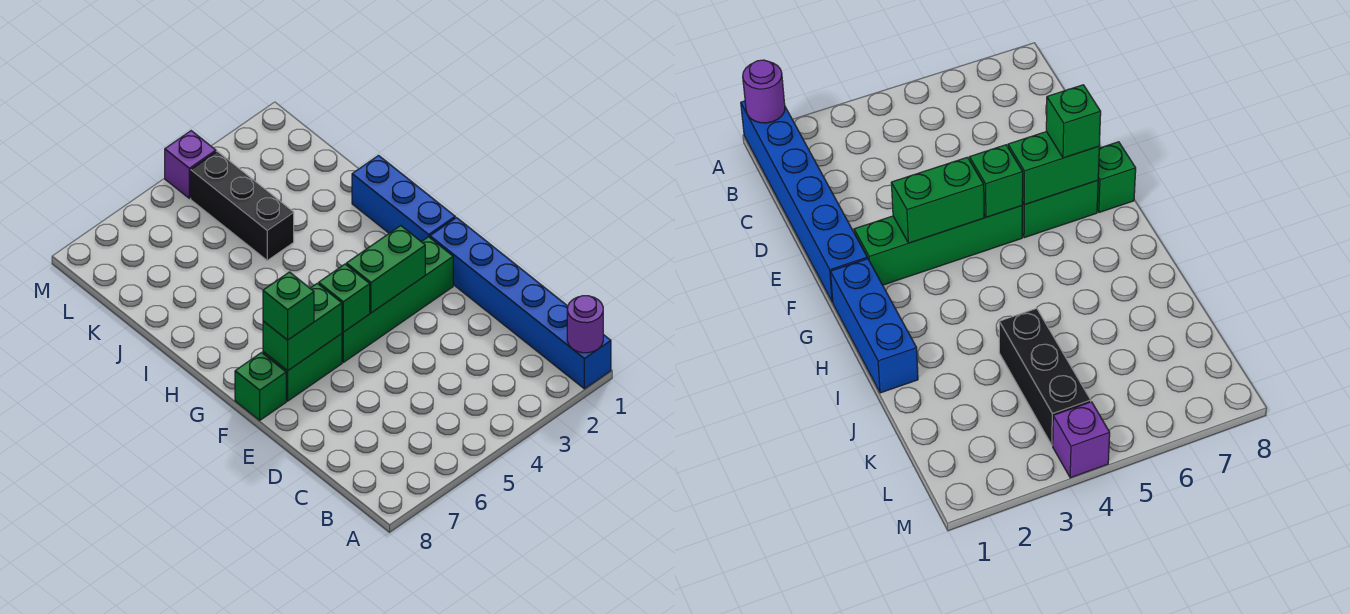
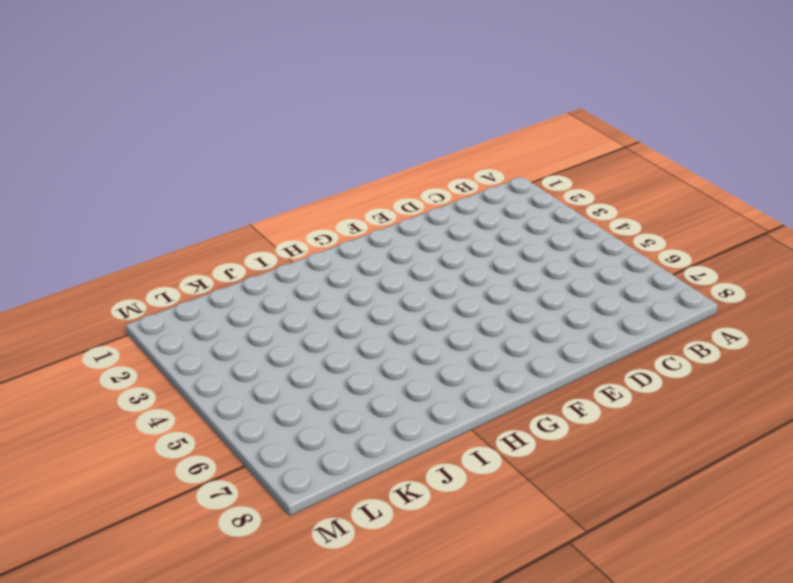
none -> blue 1x6 brick [430,218,611,389]
none -> green 1x4 brick [342,237,453,362]
none -> green 1x2 brick [263,334,342,401]

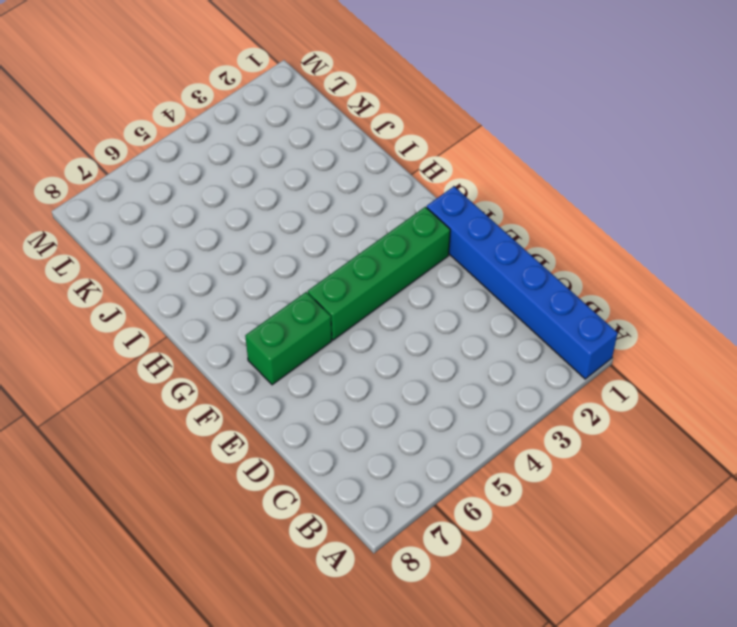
none -> green 1x1 brick [235,353,286,420]
none -> blue 1x3 brick [352,156,455,242]
none -> black 1x3 brick [191,151,294,260]

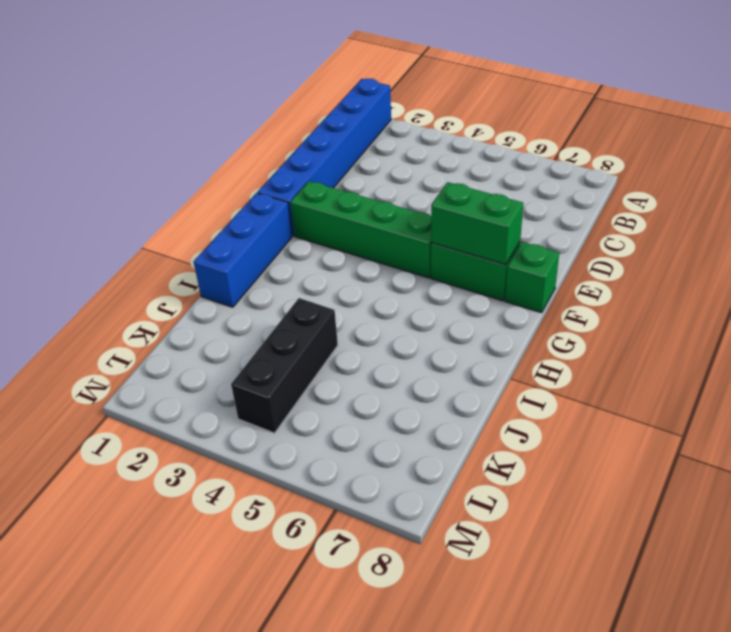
none -> purple 1x1 brick [165,131,216,198]
none -> purple 1x1 round brick [567,296,603,353]
none -> green 1x2 brick [346,226,425,313]

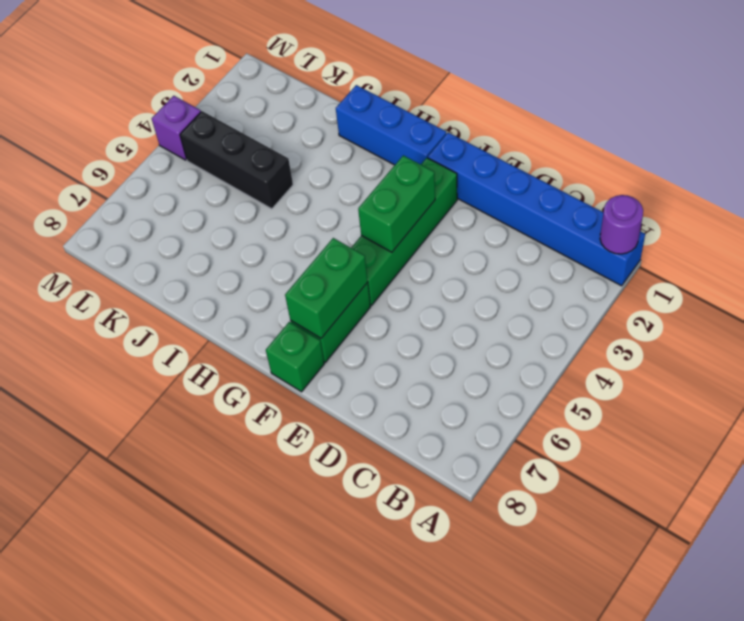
none -> green 1x1 brick [319,264,370,332]
none -> green 1x1 brick [263,272,314,340]

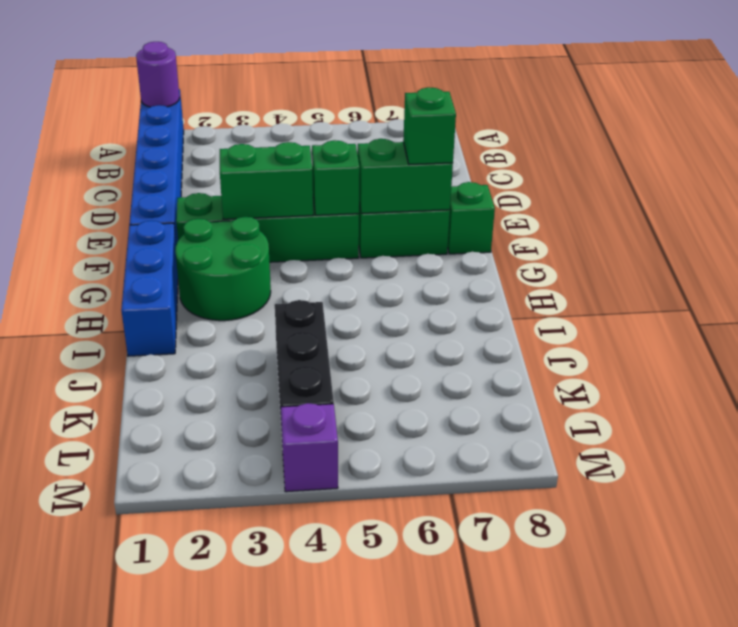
green 2x2 round brick [175,217,271,321] -> none

